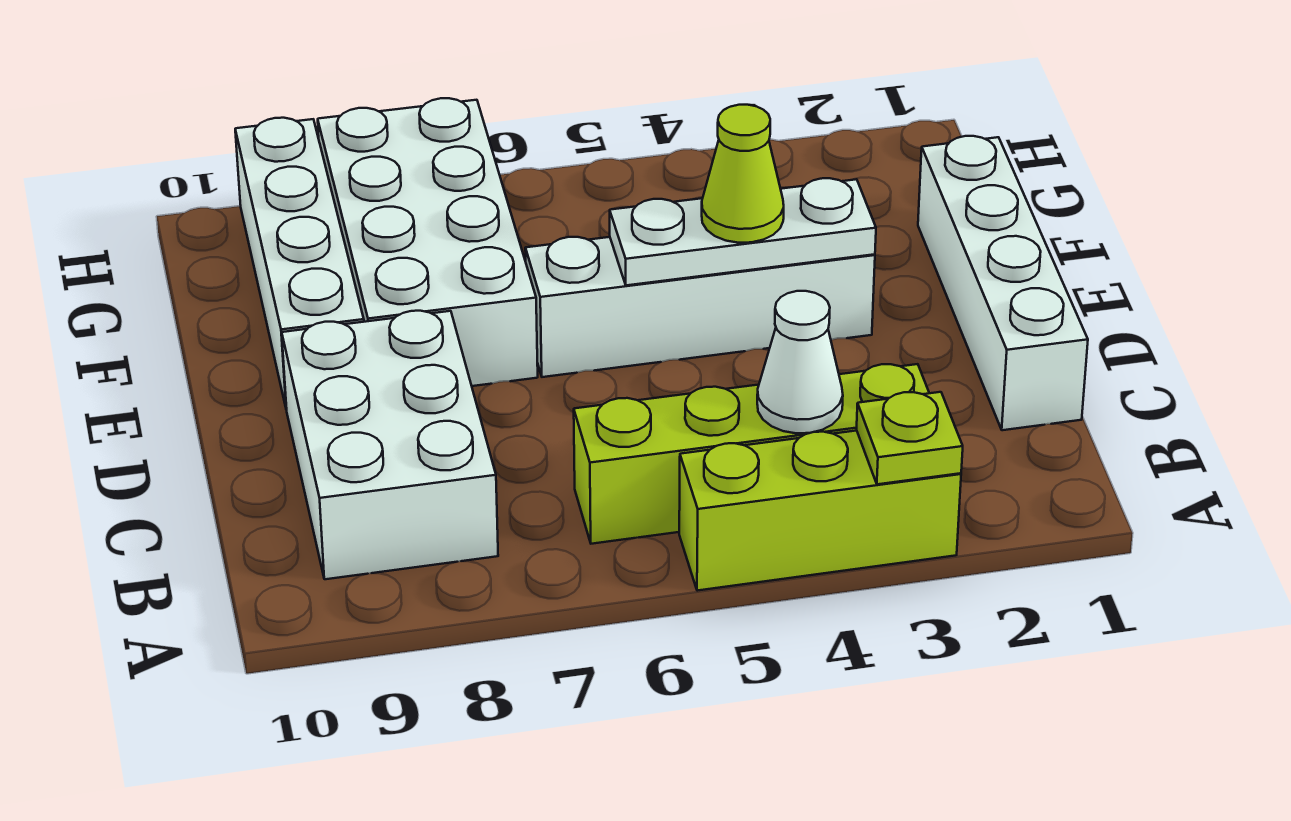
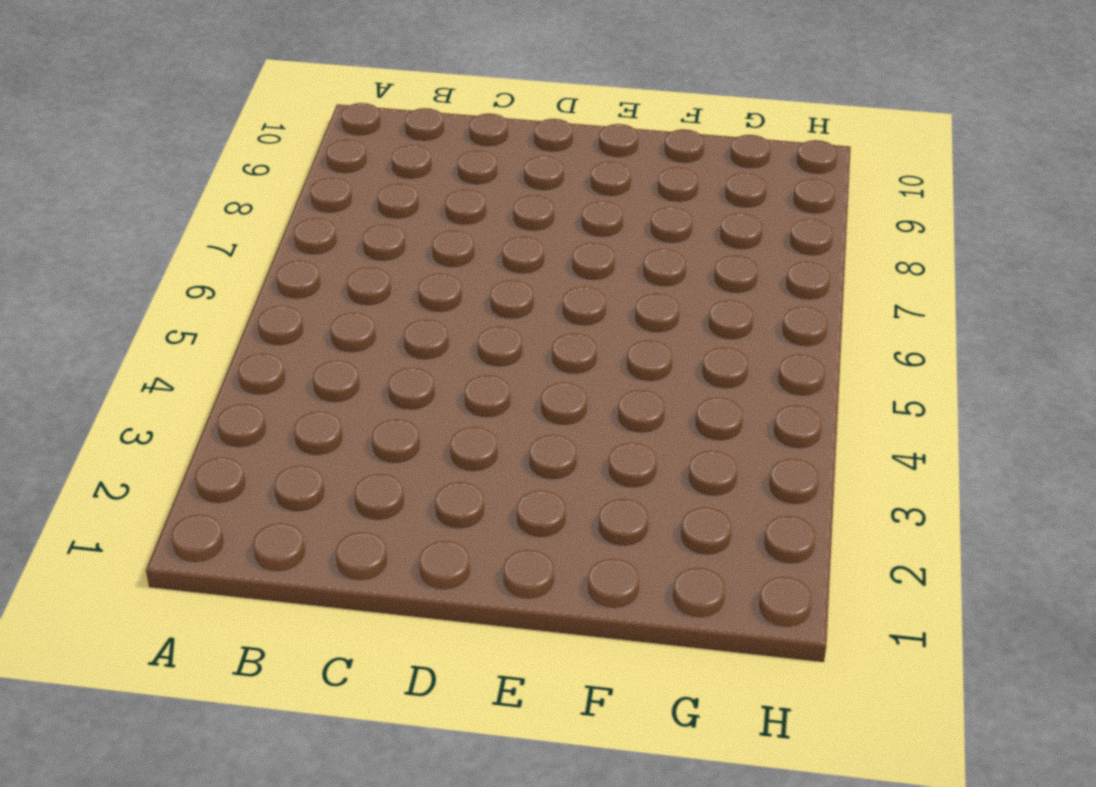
none -> lime 1x3 brick [679,431,961,591]
none -> lime 1x4 brick [574,364,929,544]

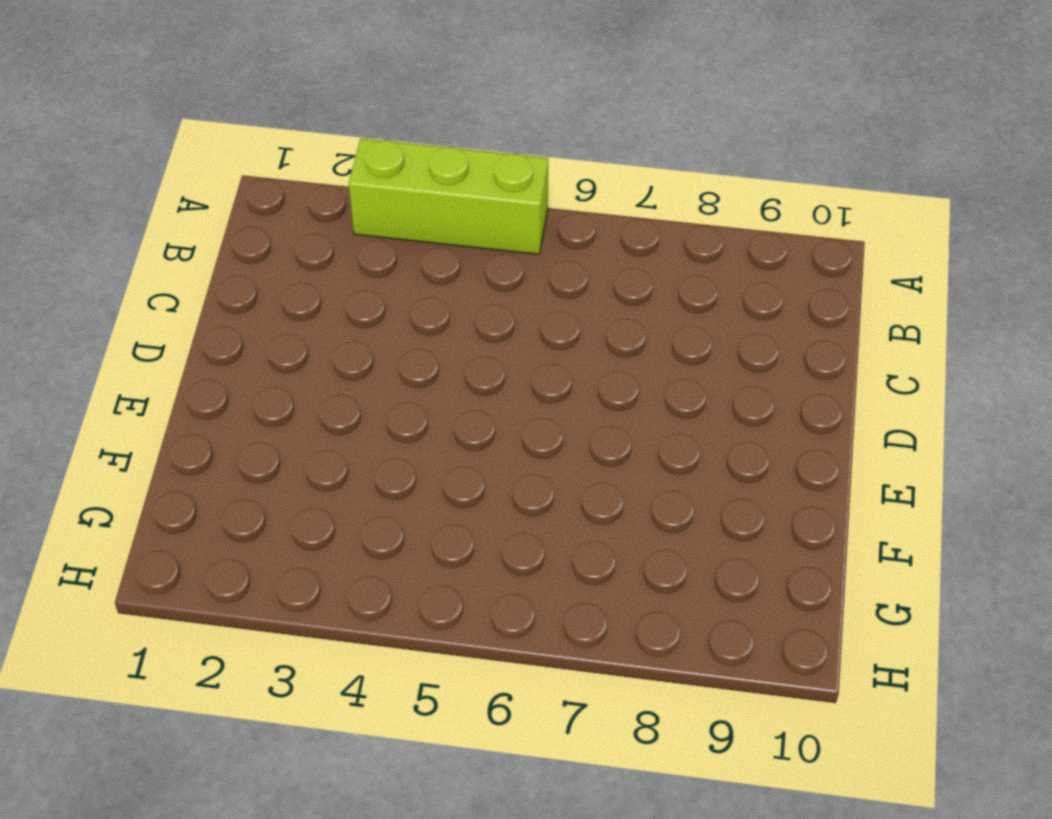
none -> lime 1x4 brick [574,364,929,544]
none -> white 2x3 brick [282,311,498,579]

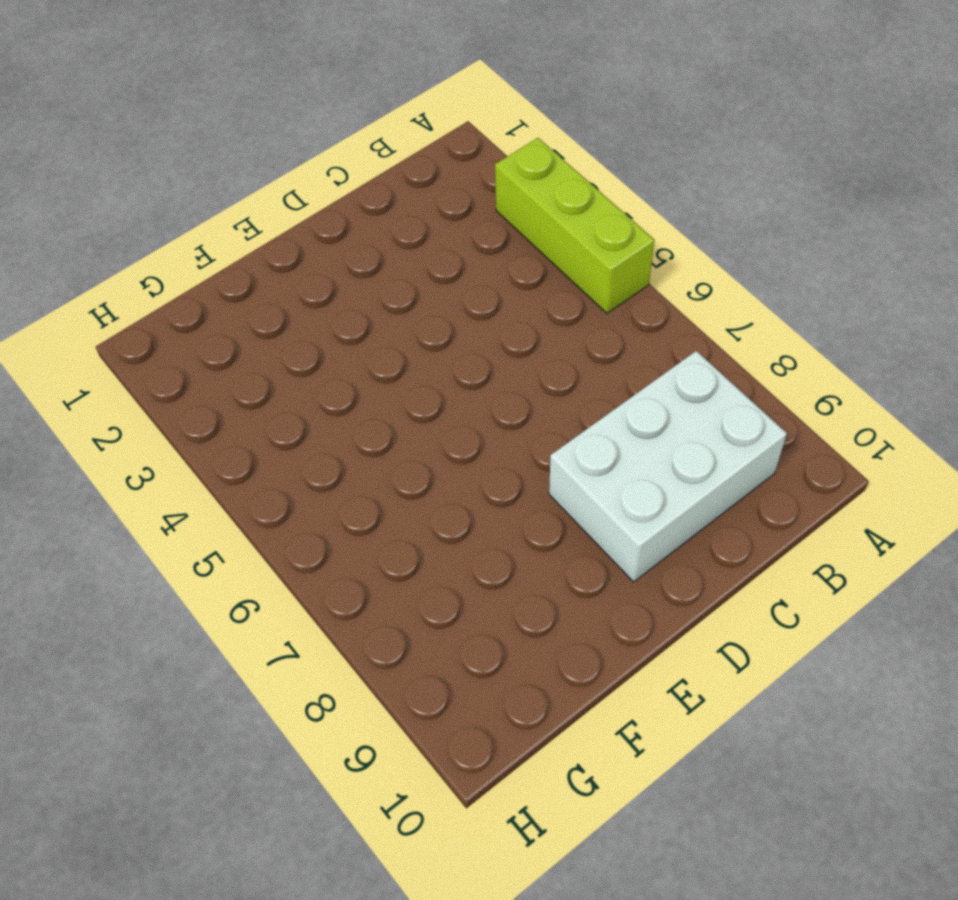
none -> lime 1x4 brick [574,364,929,544]
none -> white 1x4 brick [918,136,1088,430]

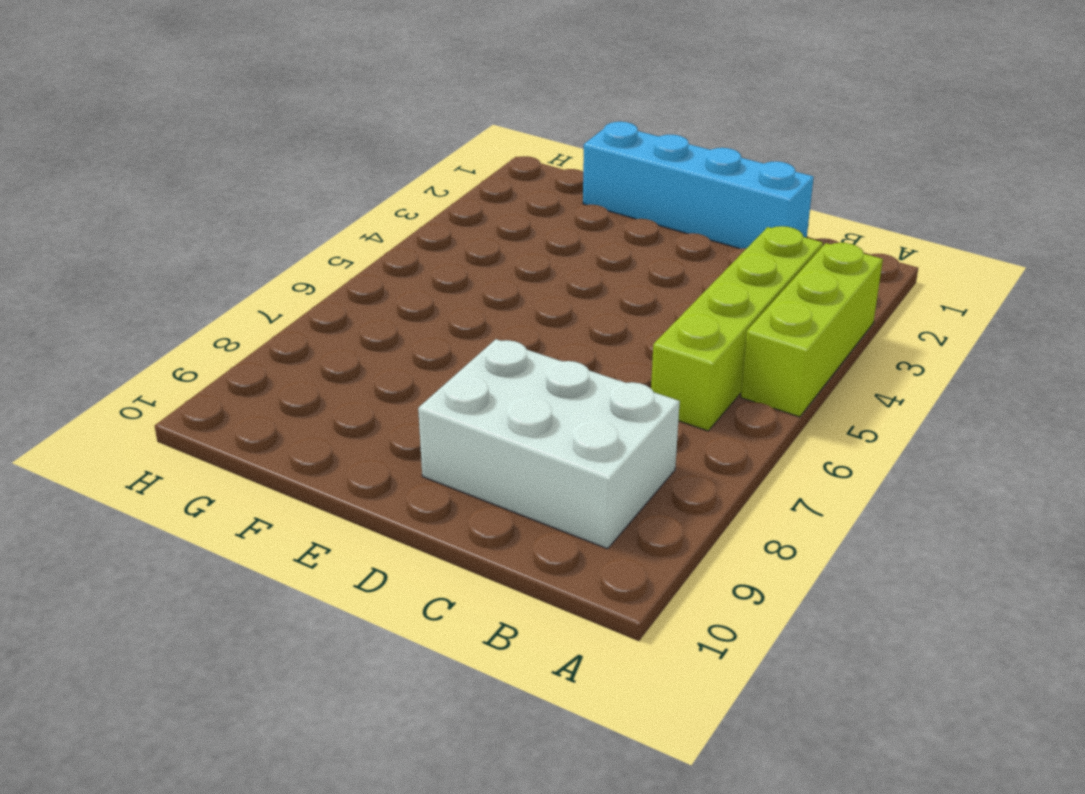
cyan 1x4 brick [583,122,814,249] -> white 1x4 brick [918,136,1088,430]
none -> white 1x4 brick [525,237,875,377]
none -> white 2x4 brick [318,98,538,386]

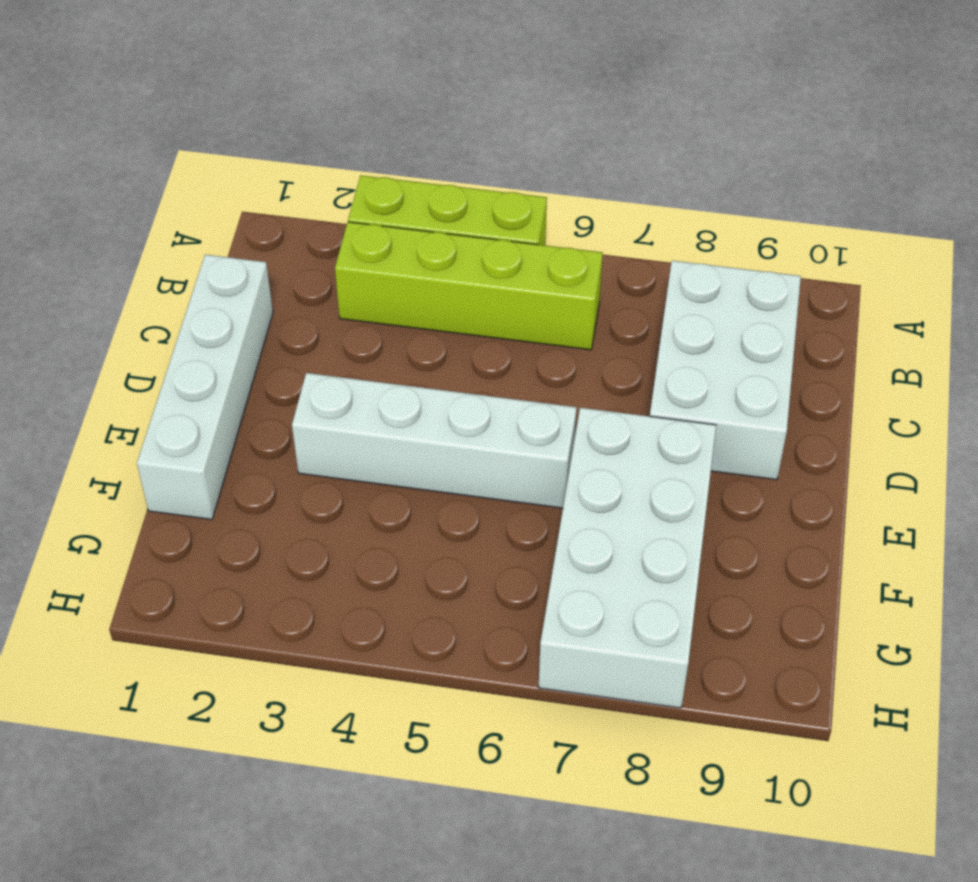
none -> white 1x4 brick [235,118,364,410]
none -> lime 1x1 plate [857,392,963,484]

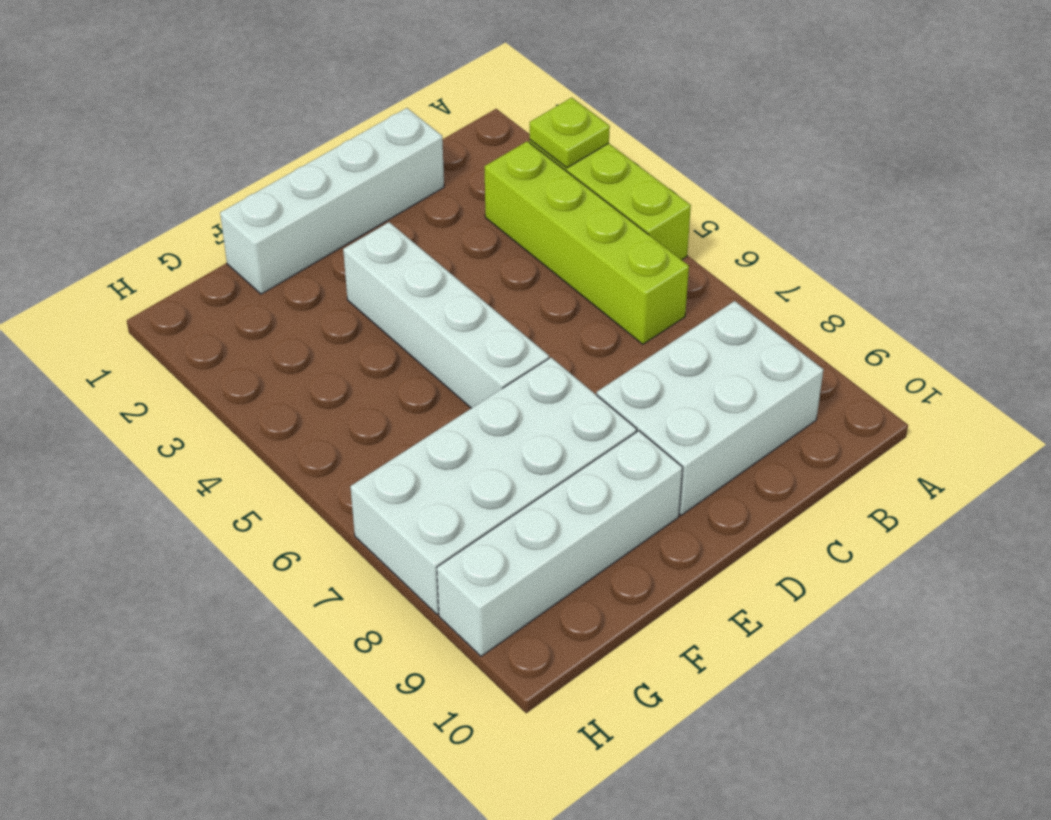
none -> white 1x1 cone [757,291,843,433]
none -> white 1x3 plate [610,178,876,285]

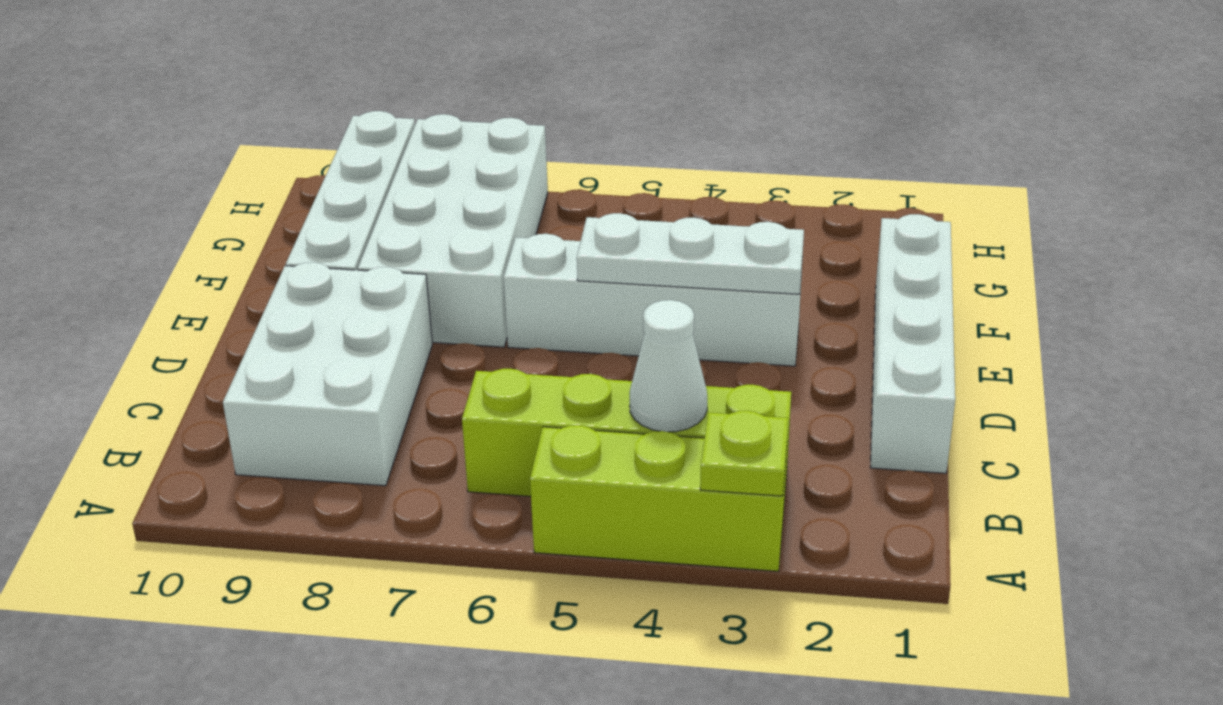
none -> lime 1x1 cone [702,105,784,243]

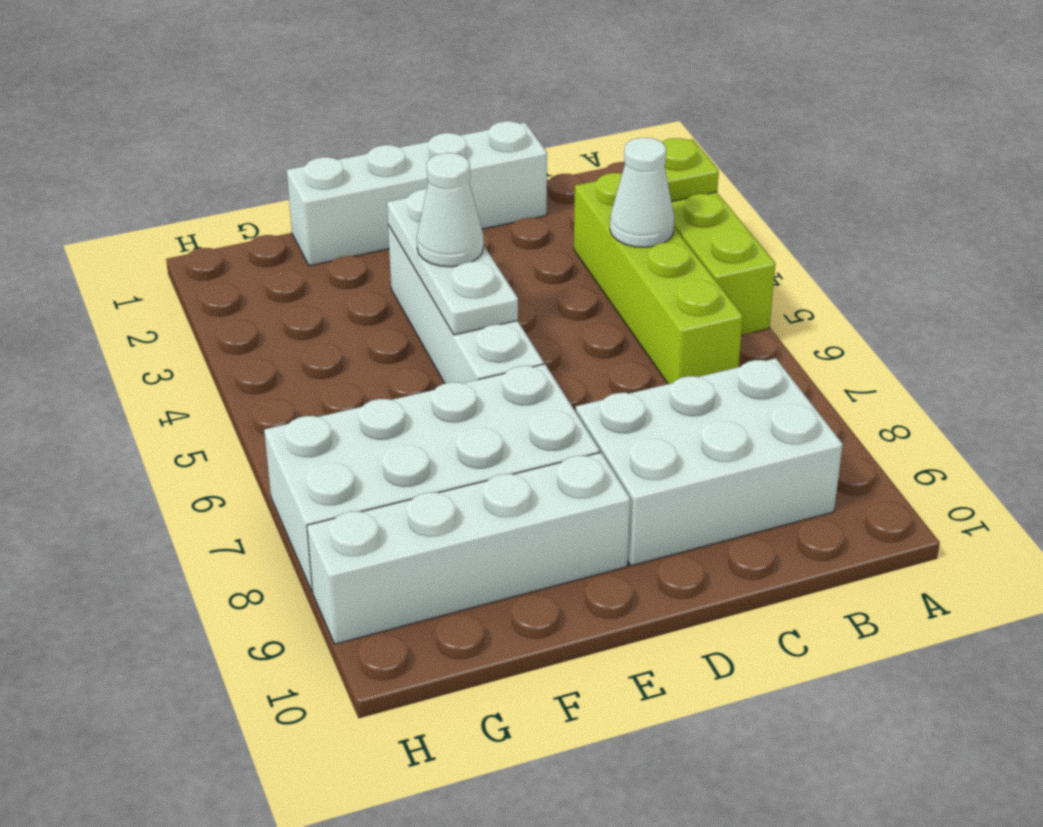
white 1x1 cone [417,153,484,267] -> lime 1x1 cone [702,105,784,243]

